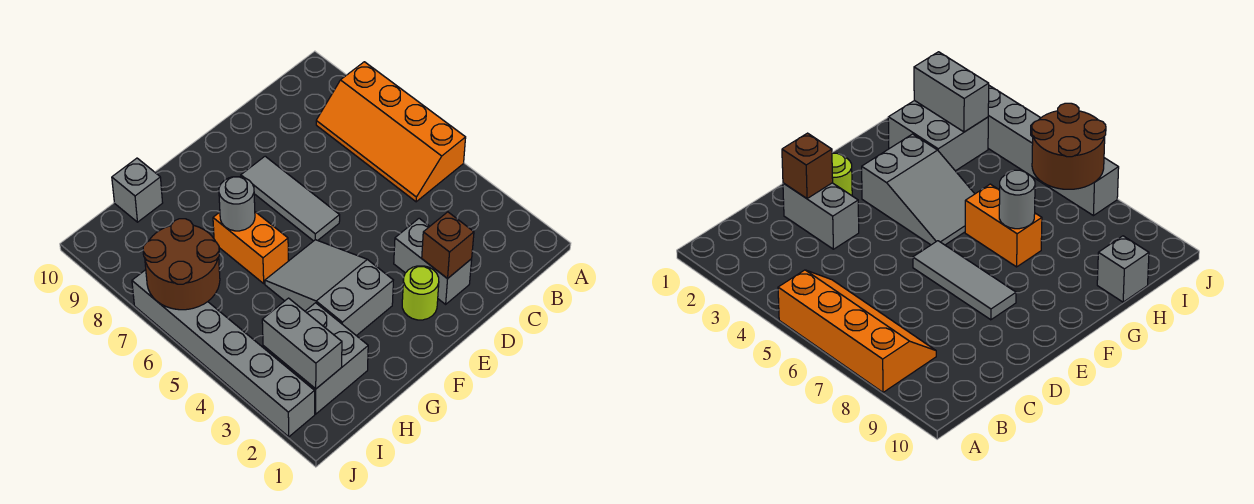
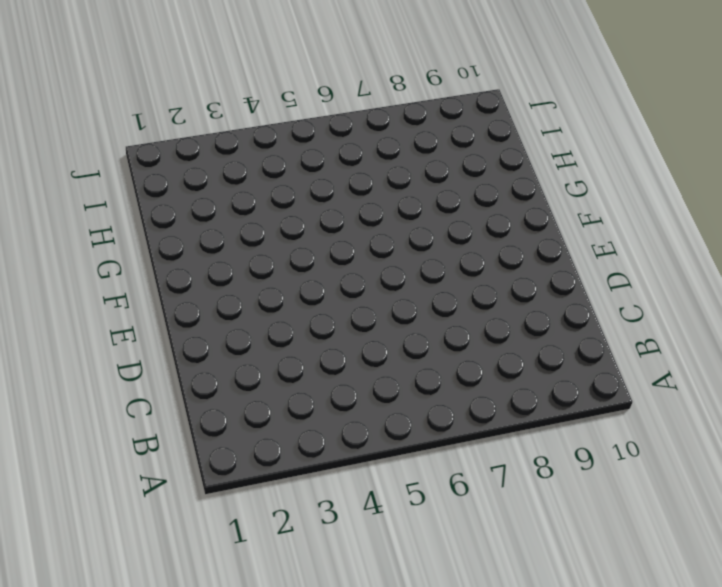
none -> orange 2x4 slope [316,62,466,202]
none -> grey 1x2 brick [394,218,472,304]
none -> lime 1x1 round brick [402,266,439,320]

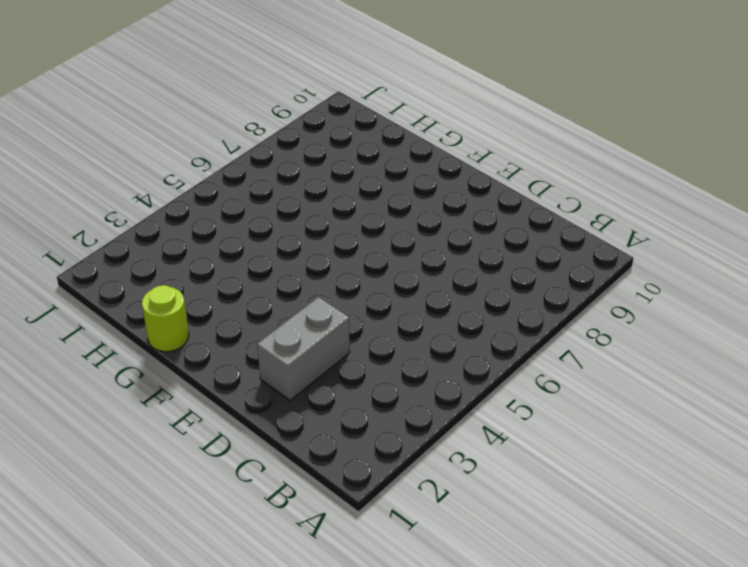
lime 1x1 round brick [142,285,189,352] -> lime 1x1 round brick moved to [402,266,439,320]
none -> orange 2x4 slope [316,62,466,202]
none -> grey 1x3 tile [241,156,340,241]
none -> grey 2x3 slope [265,240,393,336]

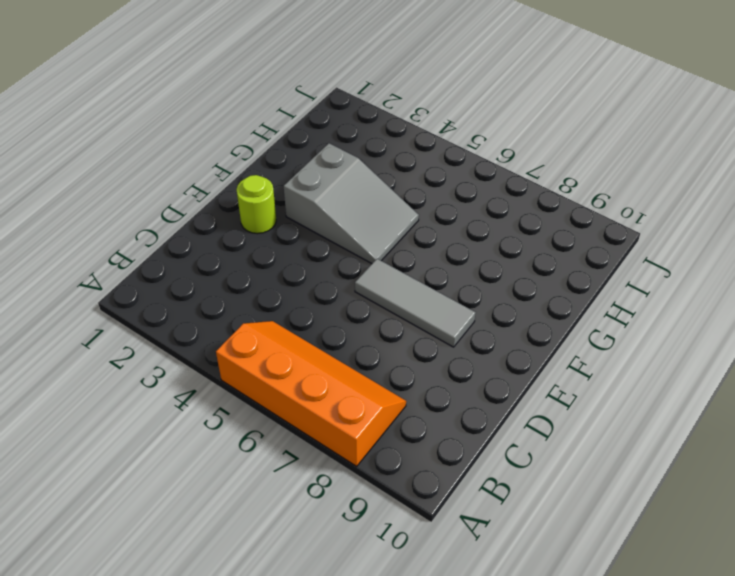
none -> grey 1x2 brick [394,218,472,304]
none -> orange 1x2 brick [213,212,288,283]
none -> grey 2x2 brick [263,303,368,414]

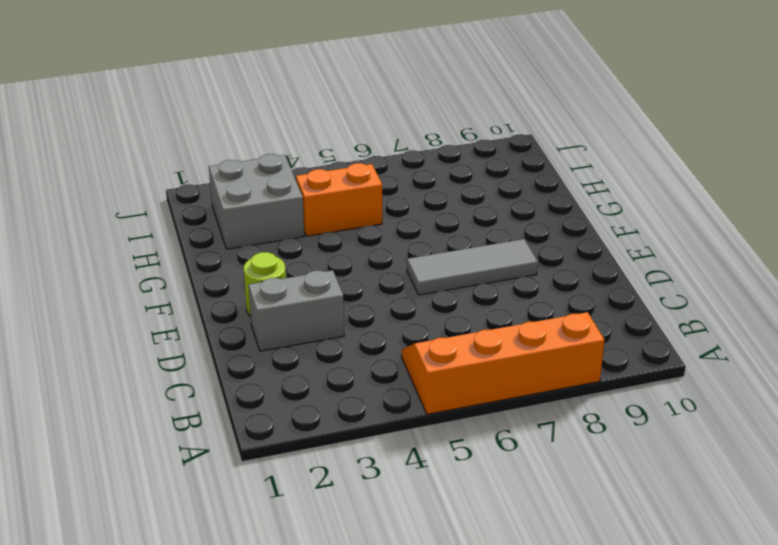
orange 1x2 brick [296,163,382,236] -> orange 1x2 brick moved to [213,212,288,283]
none -> grey 2x3 slope [265,240,393,336]
none -> grey 1x1 brick [112,158,163,222]
none -> grey 1x6 brick [132,270,315,437]

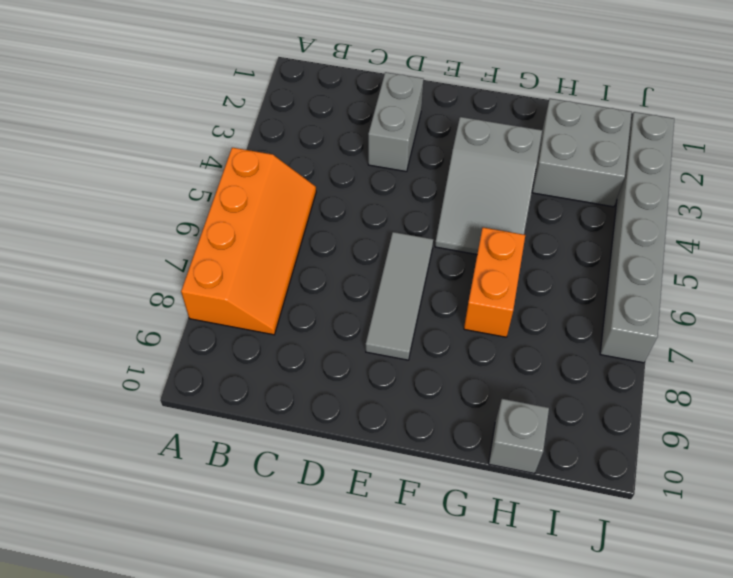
none -> lime 1x1 round brick [402,266,439,320]
none -> brown 1x1 brick [422,212,474,279]
none -> grey 1x1 round brick [219,177,255,231]

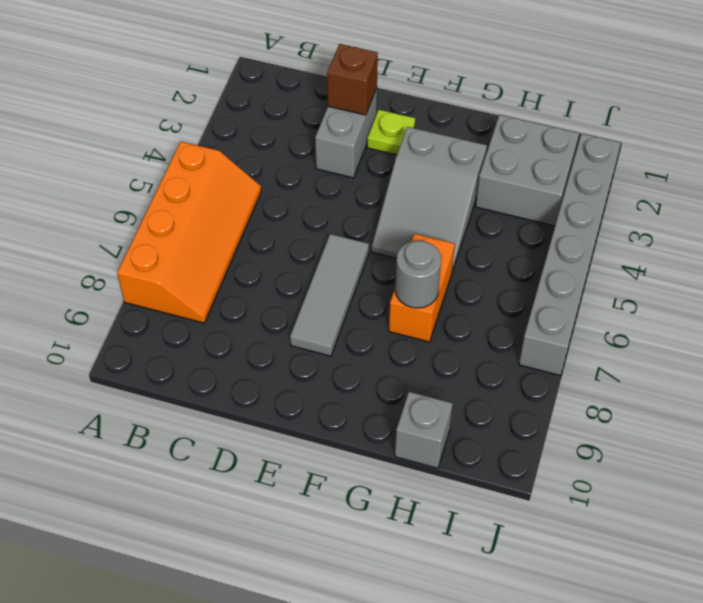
lime 1x1 plate [367,110,415,155] -> lime 1x1 round brick [402,266,439,320]
none -> grey 1x2 brick [262,298,342,389]
none -> brown 2x2 round brick [143,219,220,310]

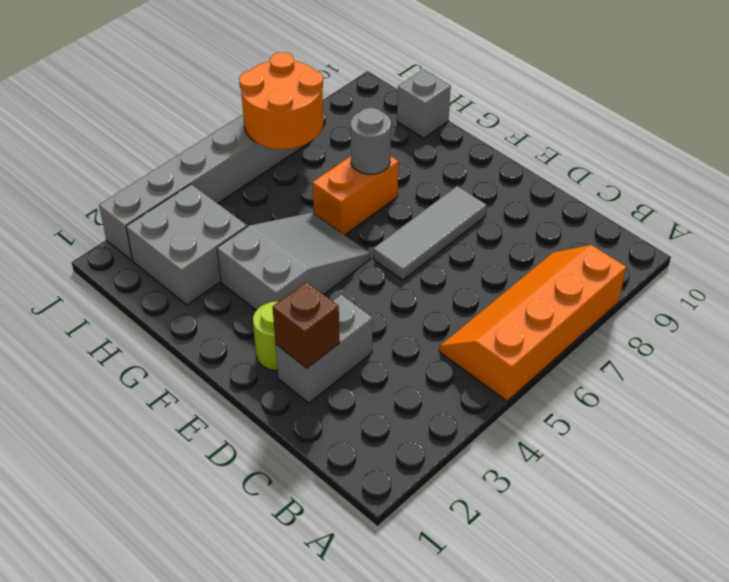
orange 2x2 round brick [239,52,323,149] -> brown 2x2 round brick [143,219,220,310]
none -> grey 1x2 brick [262,298,342,389]

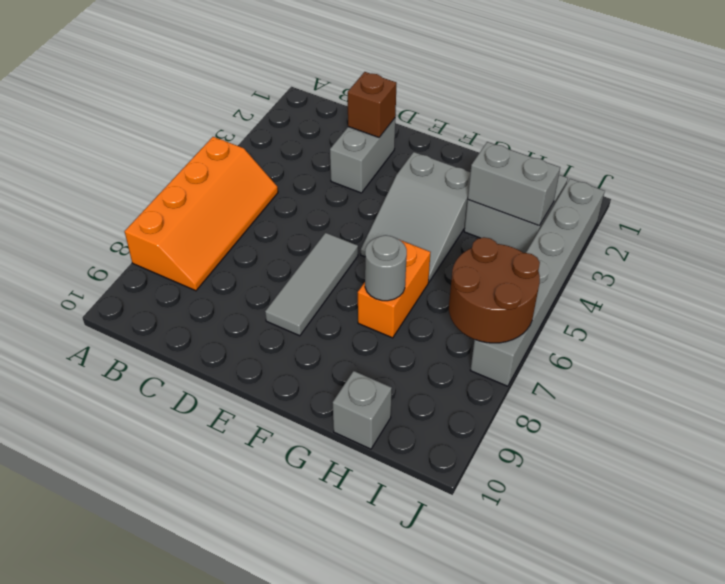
grey 1x2 brick [468,142,560,226] -> grey 1x2 brick turned to [262,298,342,389]
none -> lime 1x1 round brick [402,266,439,320]

